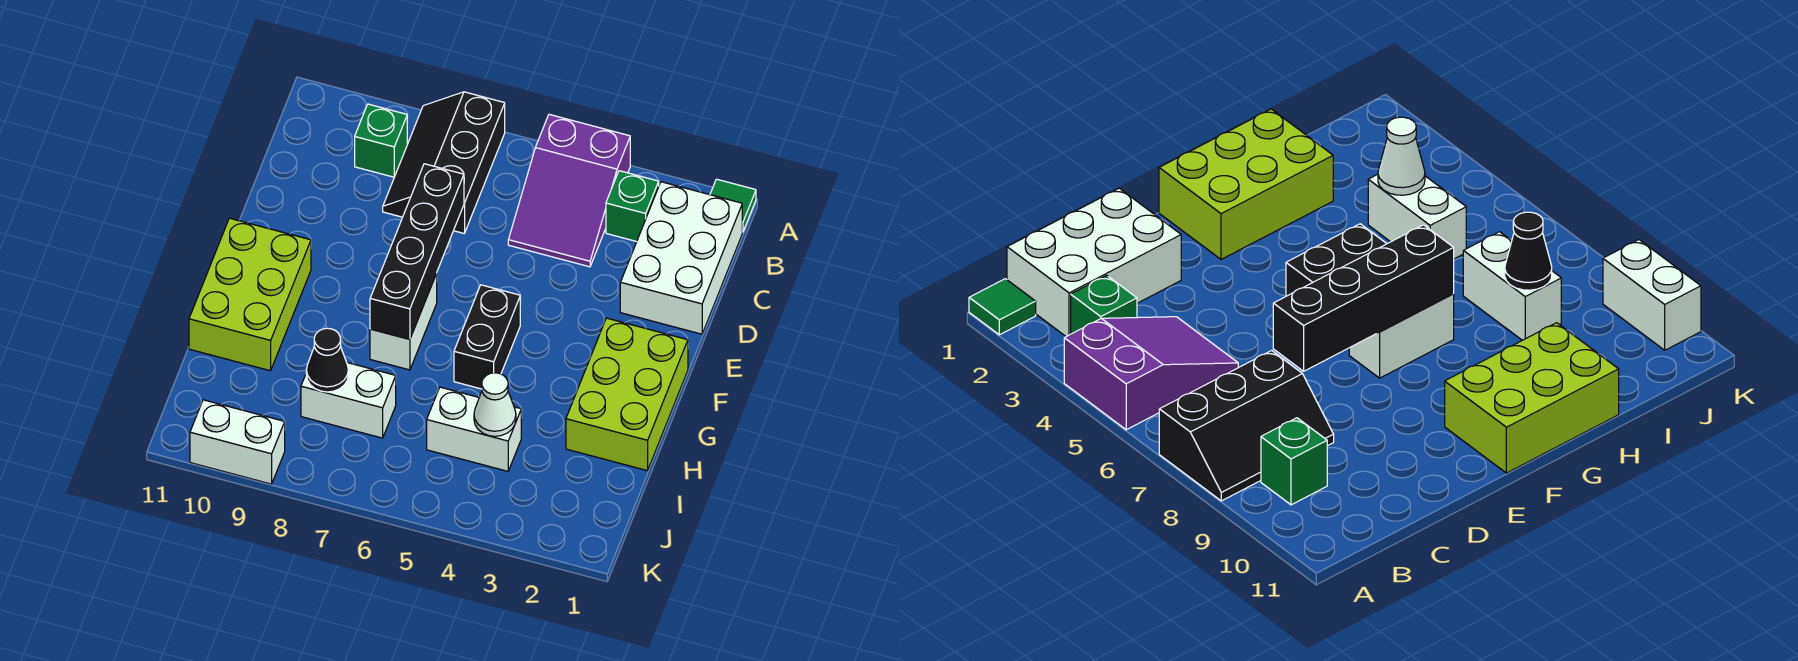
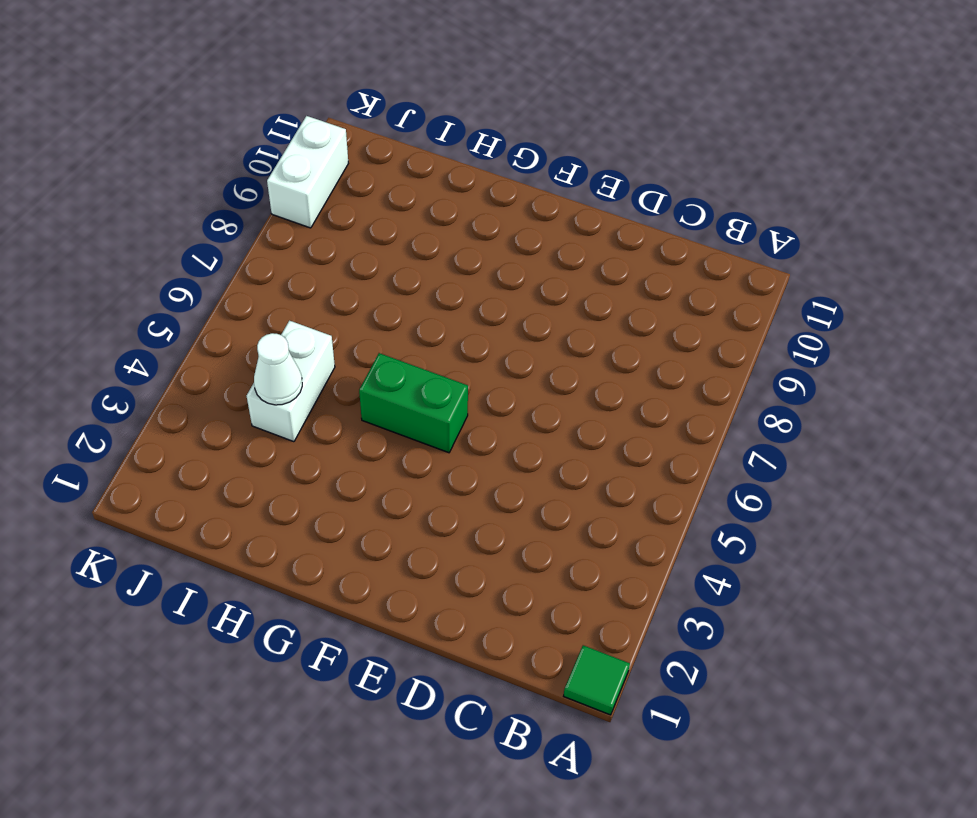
green 1x2 brick [359,353,468,453] -> black 1x2 brick [454,285,520,389]
none -> purple 2x3 slope [508,114,630,267]
none -> black 2x3 slope [383,92,505,233]
none -> white 2x3 brick [620,182,742,334]

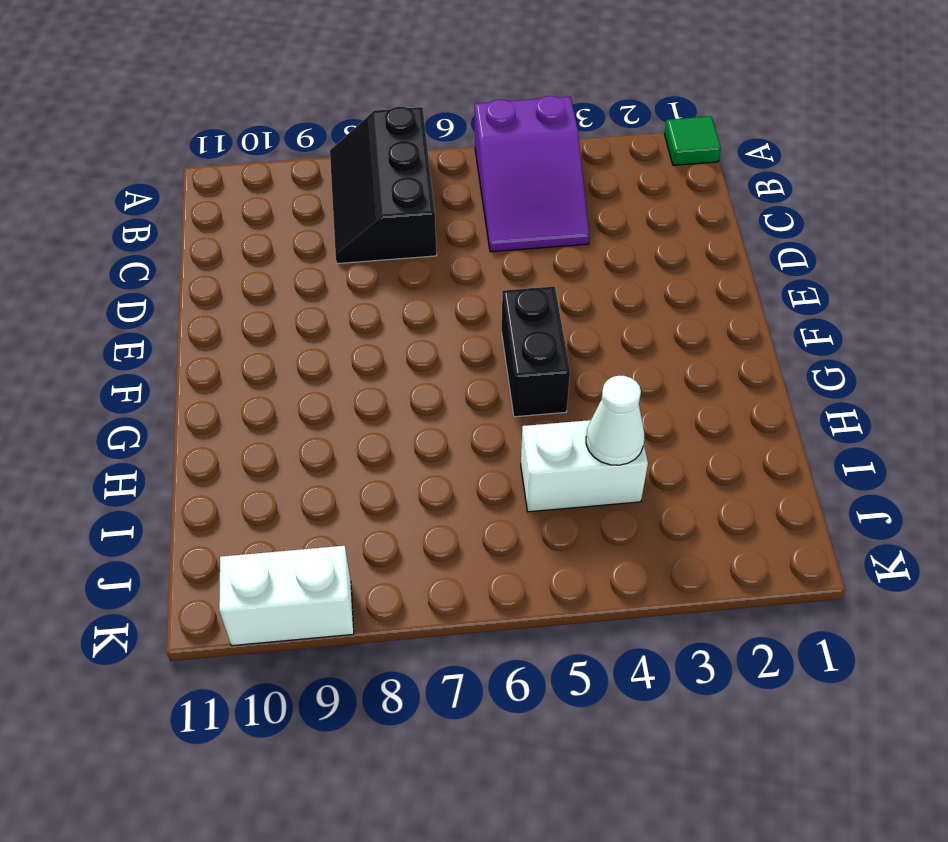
none -> white 2x3 brick [620,182,742,334]
none -> green 1x1 brick [606,171,659,242]
none -> green 1x1 brick [355,104,407,177]

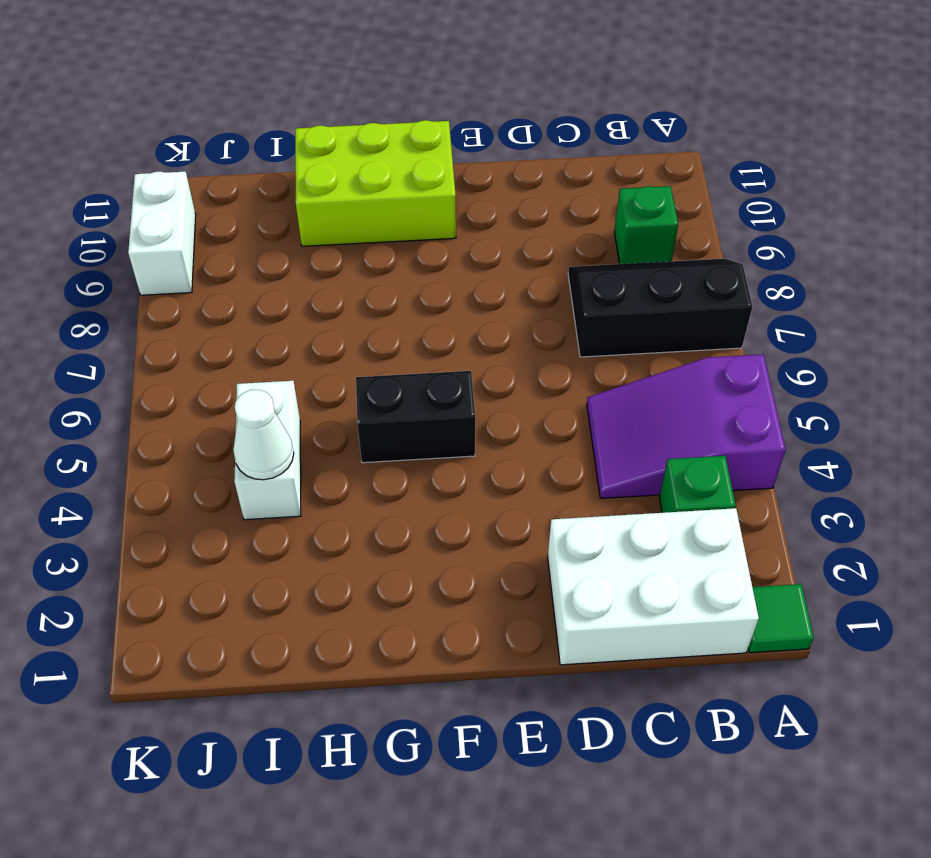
none -> lime 2x3 brick [566,318,688,471]
none -> white 1x2 brick [370,274,437,370]
none -> white 1x2 brick [301,363,396,438]

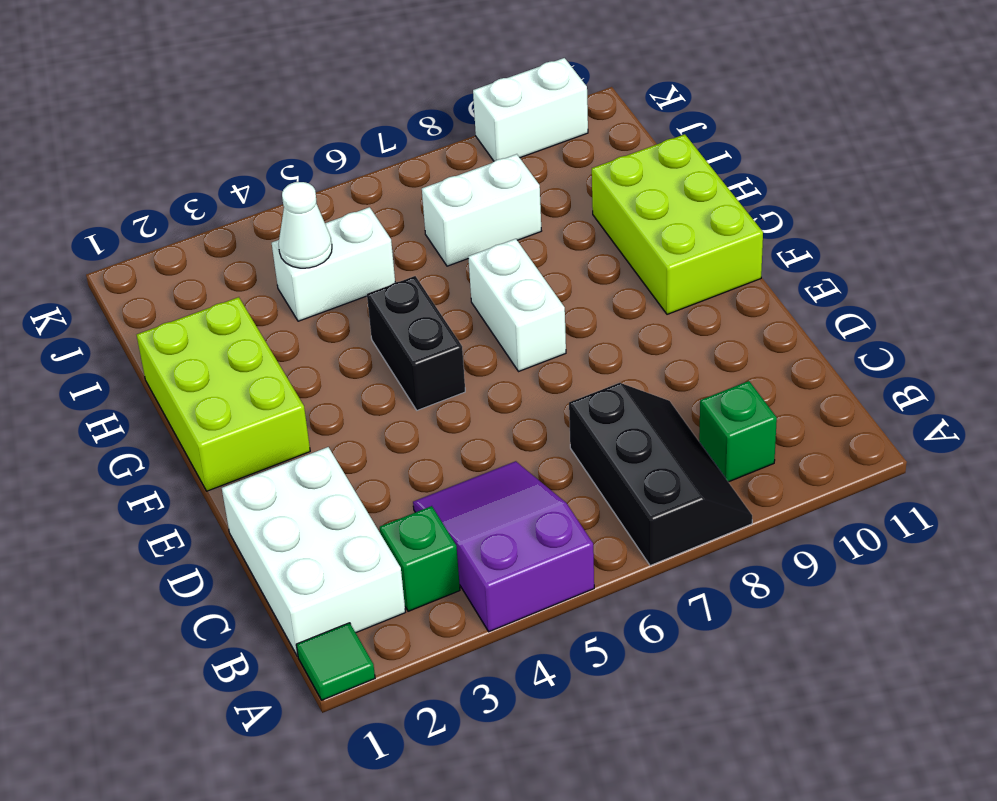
none -> black 1x4 brick [370,164,464,339]
none -> black 1x1 cone [306,328,348,392]

